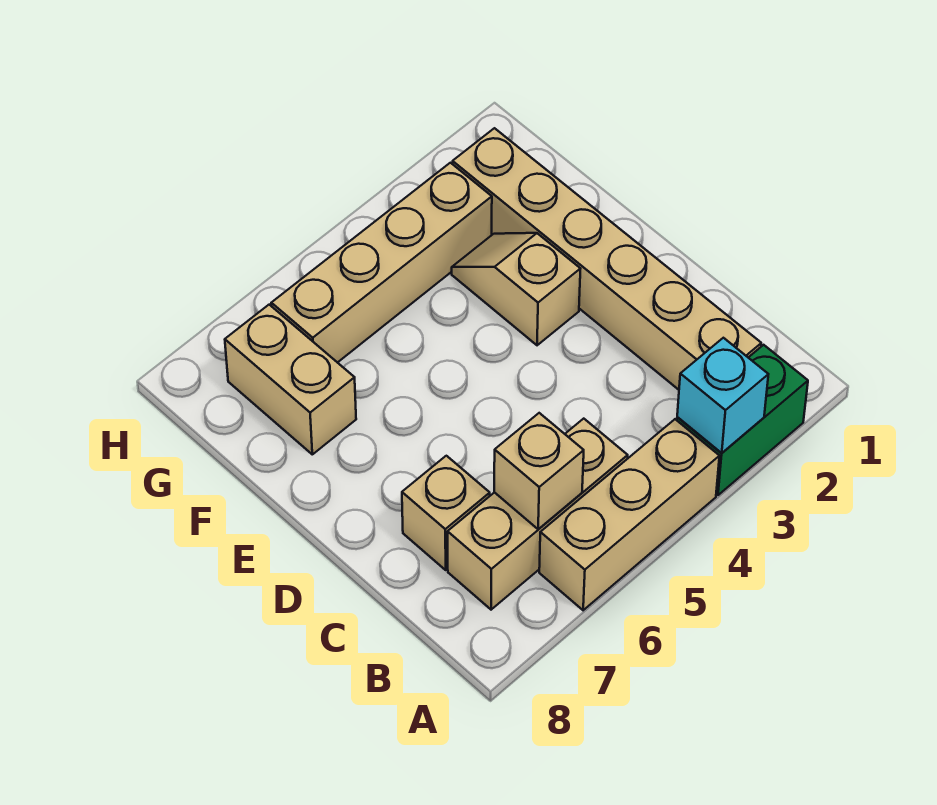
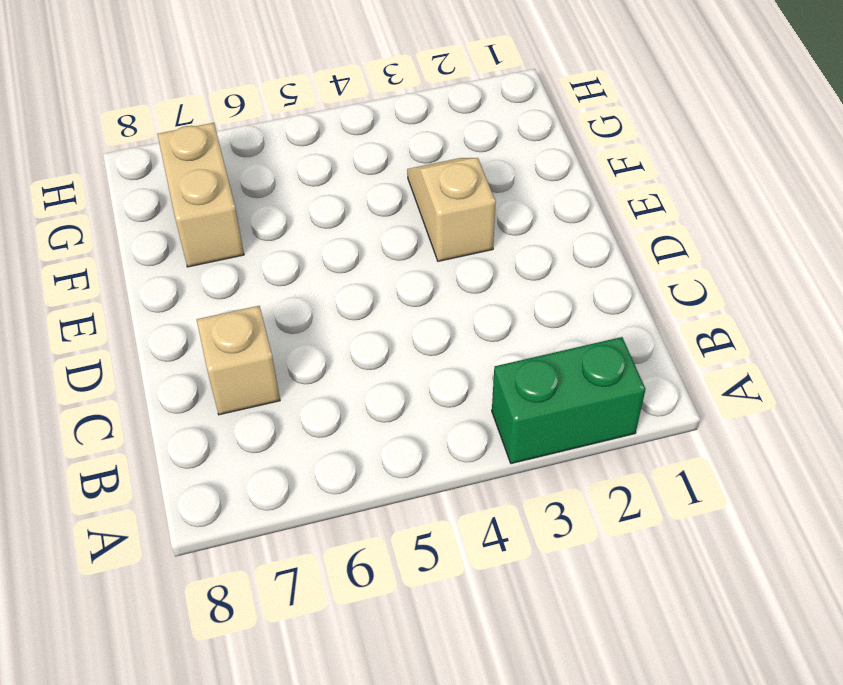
none -> tan 1x3 brick [539,419,719,610]
none -> tan 1x6 brick [453,128,761,390]

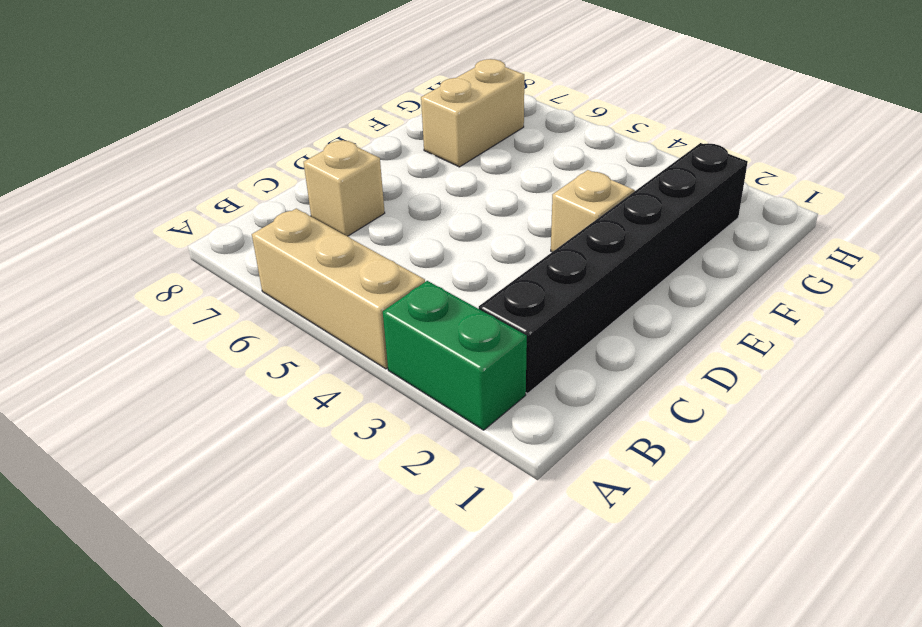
black 1x6 brick [479,143,748,393] -> tan 1x6 brick [453,128,761,390]
none -> tan 1x3 brick [448,419,628,610]
none -> tan 1x4 brick [271,163,492,363]

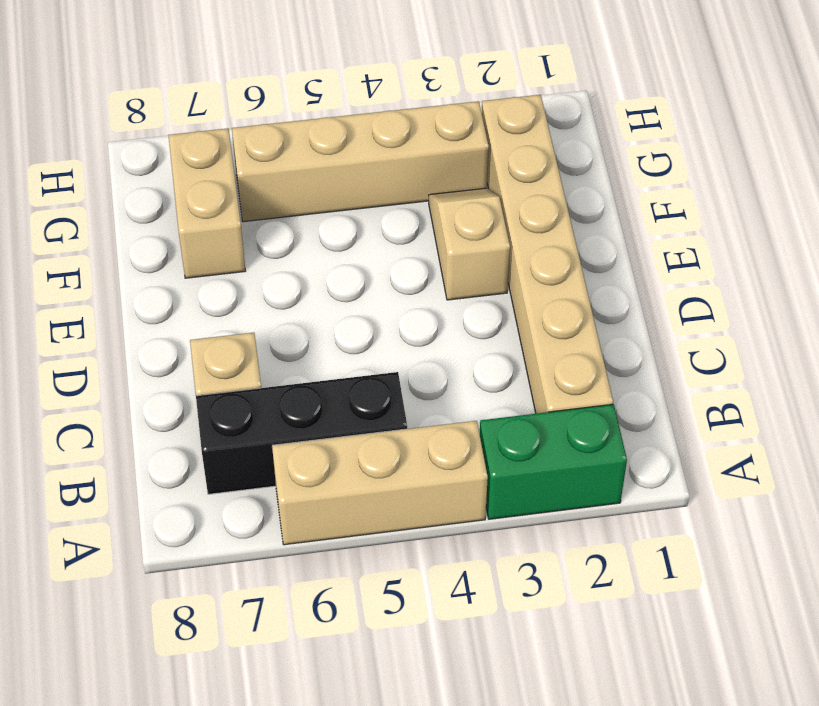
black 1x3 brick [196,372,407,494] -> tan 1x3 brick [448,419,628,610]
none -> cyan 1x1 brick [677,338,768,453]
none -> tan 1x1 brick [494,413,584,529]

